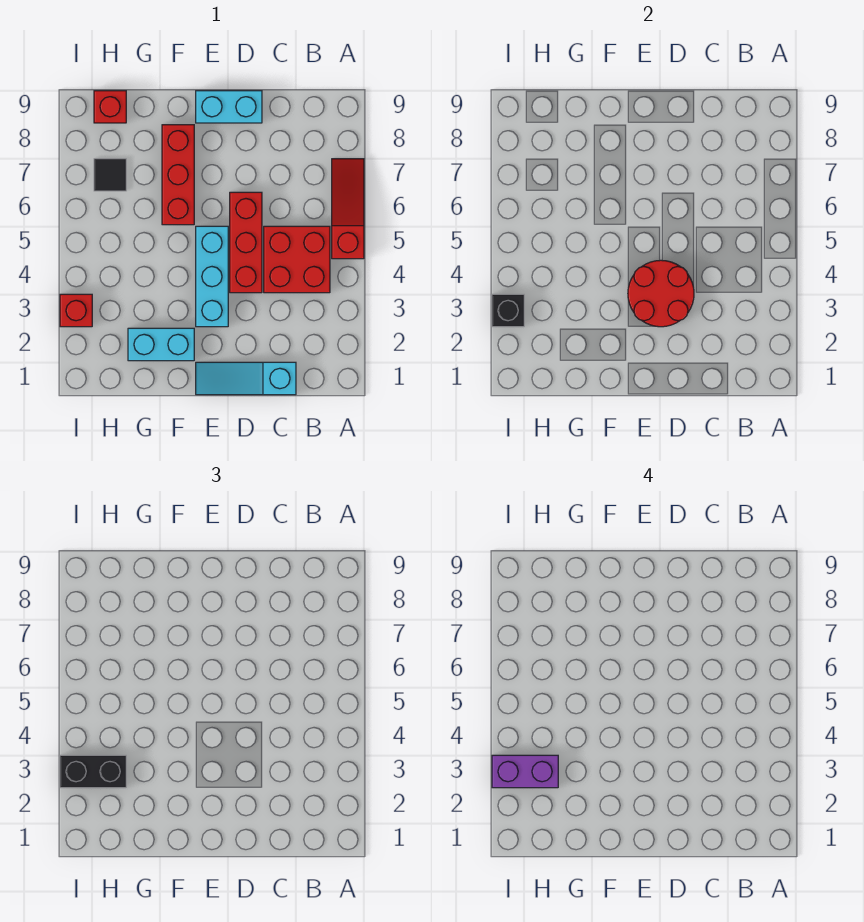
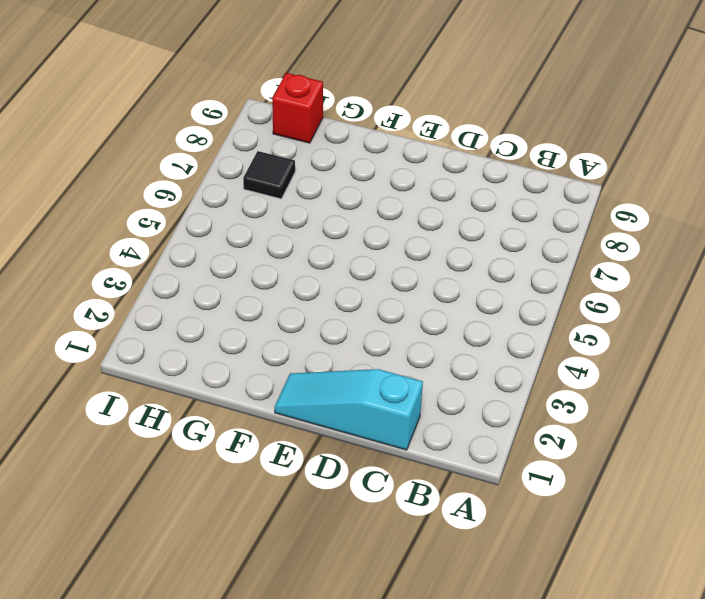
none -> red 1x3 slope [332,159,364,259]
none -> red 2x2 brick [264,226,330,293]
none -> red 1x3 brick [230,192,262,293]

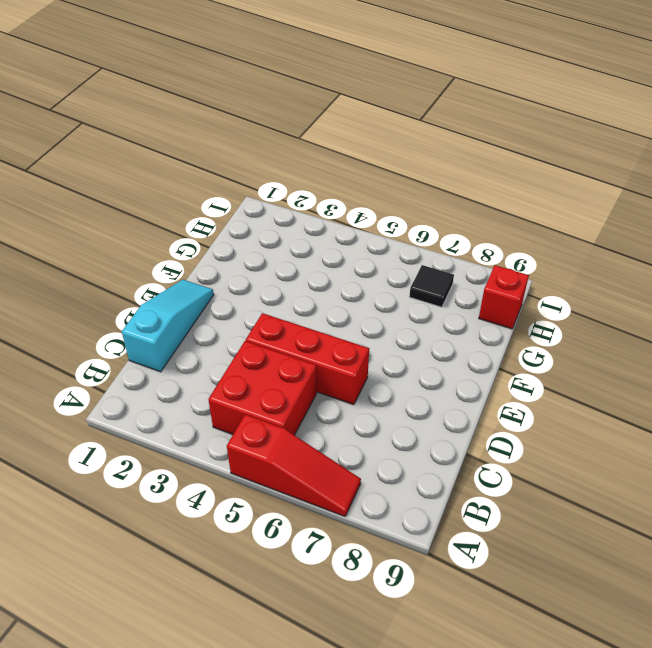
none -> cyan 1x2 brick [196,91,262,123]
none -> cyan 1x3 brick [196,226,228,327]
none -> cyan 1x2 brick [128,328,194,361]

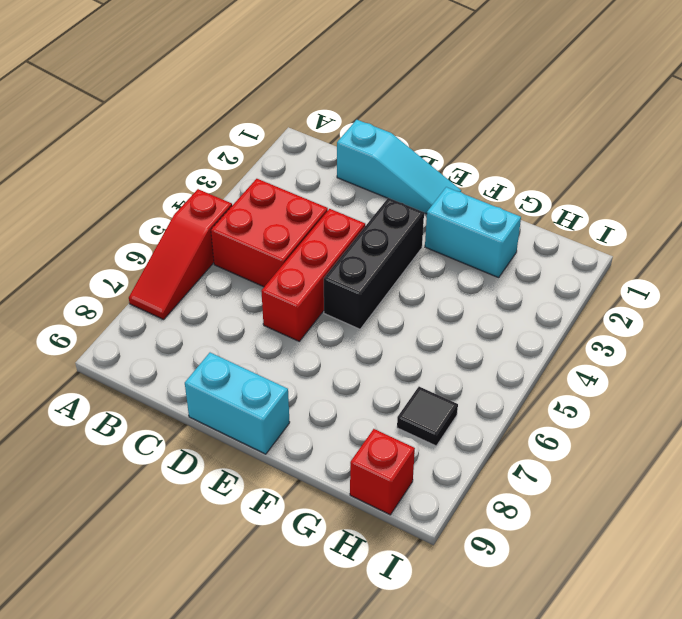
black 1x3 brick [324,198,424,329] -> cyan 1x3 brick [196,226,228,327]
none -> red 1x3 brick [162,125,194,225]
none -> red 1x1 brick [60,294,92,327]
none -> red 2x2 round brick [628,260,694,327]

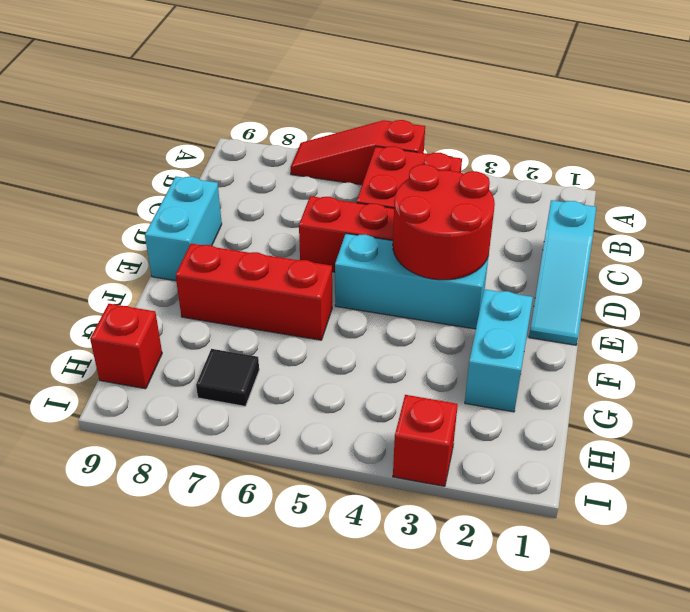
none -> black 1x1 brick [492,294,524,327]
none -> black 1x2 brick [60,755,126,788]
none -> purple 1x2 brick [492,755,558,788]

